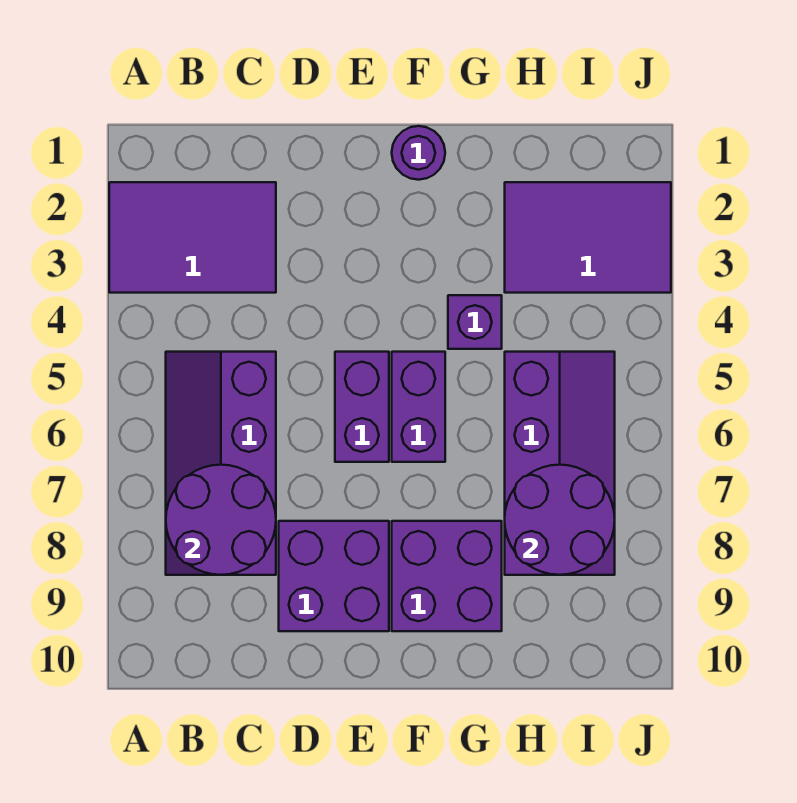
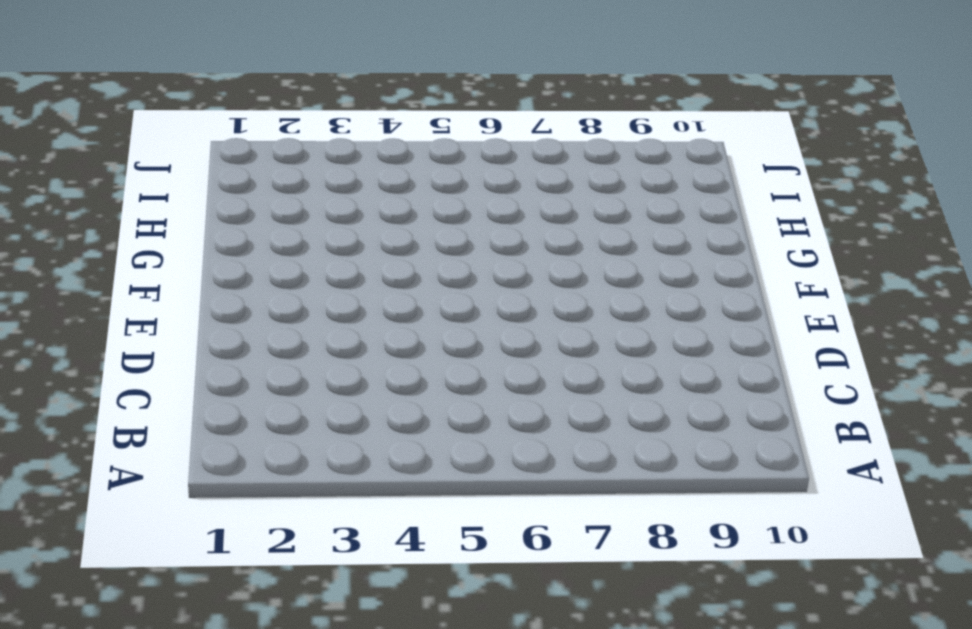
none -> purple 2x3 tile [109,182,276,293]
none -> purple 2x4 slope [166,352,276,575]
none -> purple 2x2 brick [279,521,389,631]

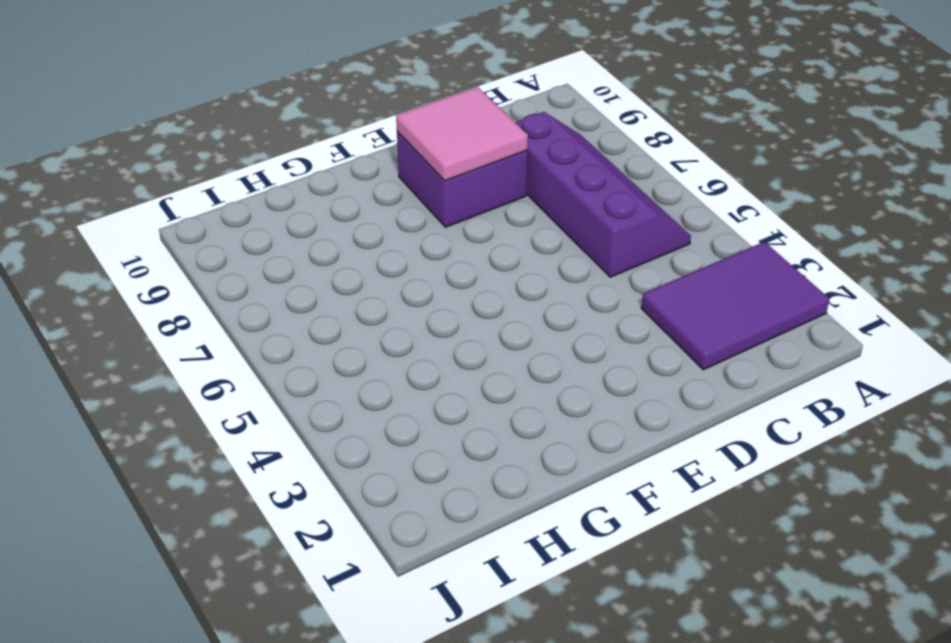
pink 2x2 tile [396,87,528,181] -> none
none -> purple 1x2 brick [335,352,389,462]
none -> purple 1x1 round brick [392,126,445,180]
none -> purple 1x2 brick [392,352,445,462]

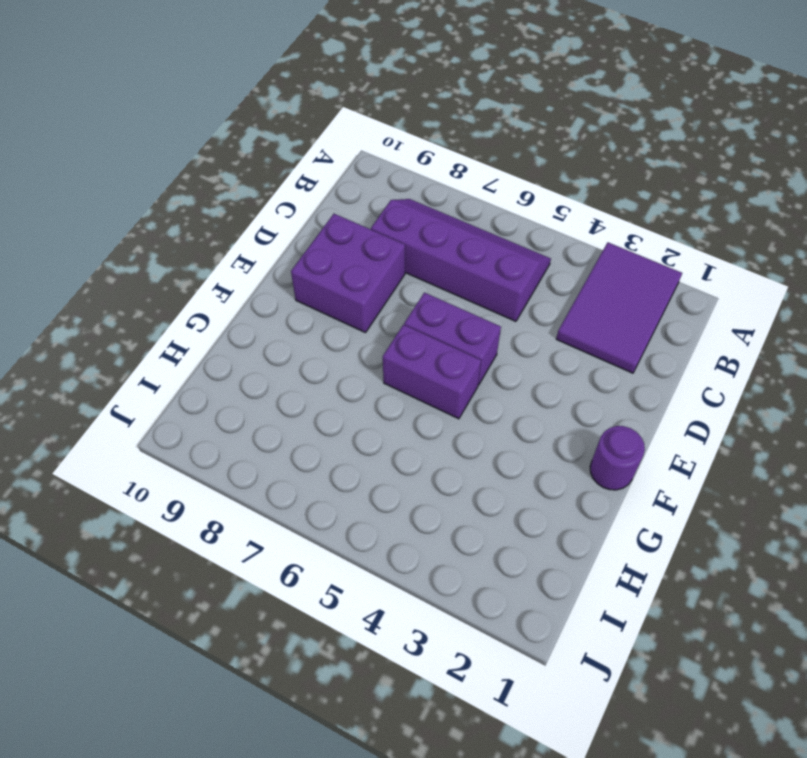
none -> purple 2x2 brick [392,521,502,631]
none -> purple 1x1 brick [448,295,502,349]
none -> purple 2x3 tile [505,182,671,293]

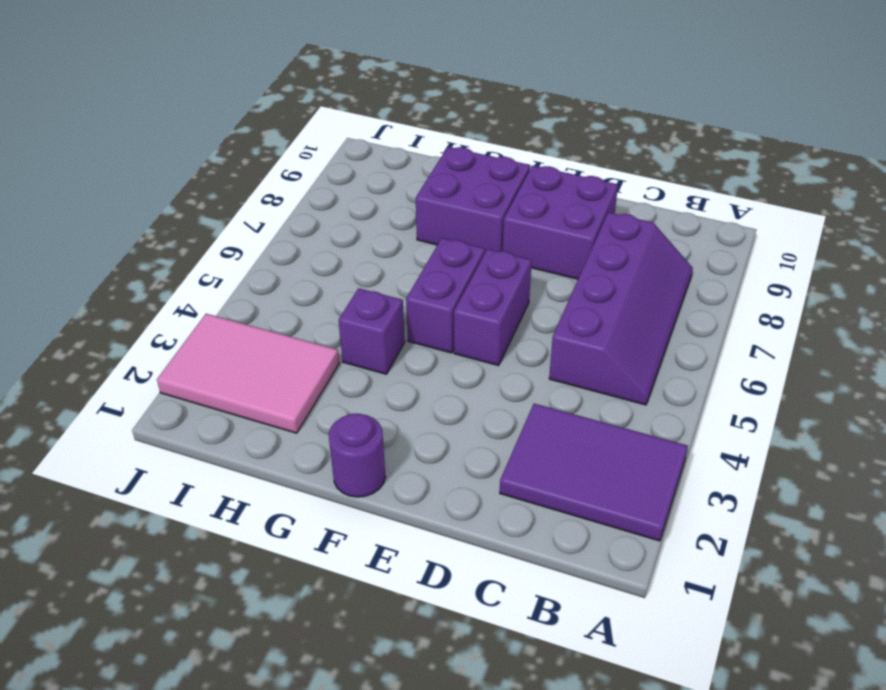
pink 2x3 tile [157,314,339,433] -> purple 2x3 tile [505,182,671,293]
none -> purple 2x4 slope [505,352,615,575]
none -> purple 2x2 round brick [166,465,276,575]
none -> purple 2x2 round brick [505,465,615,575]

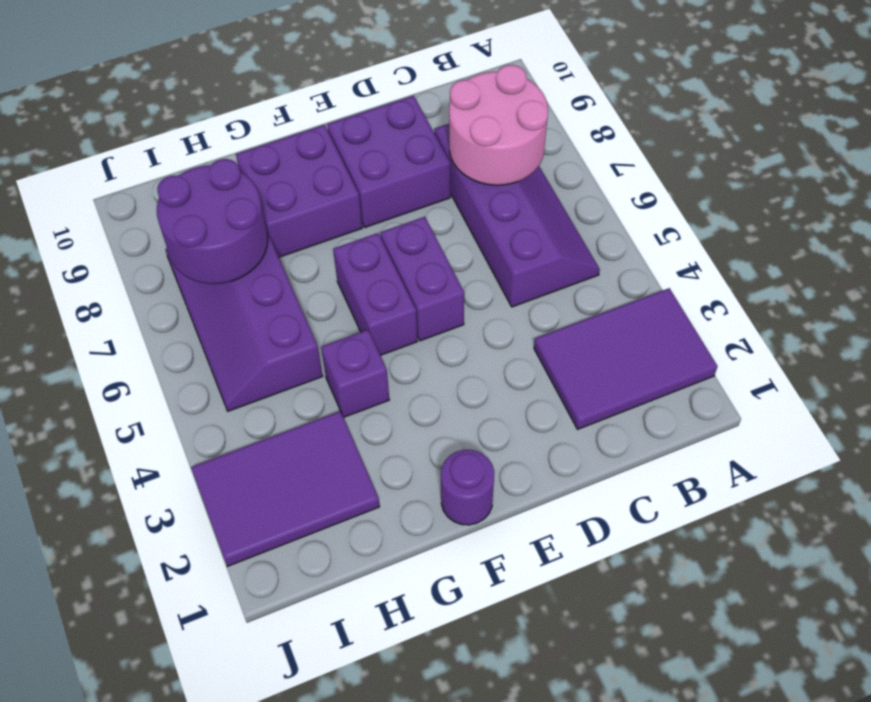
pink 2x2 round brick [449,65,548,185] -> purple 2x2 round brick [166,465,276,575]

